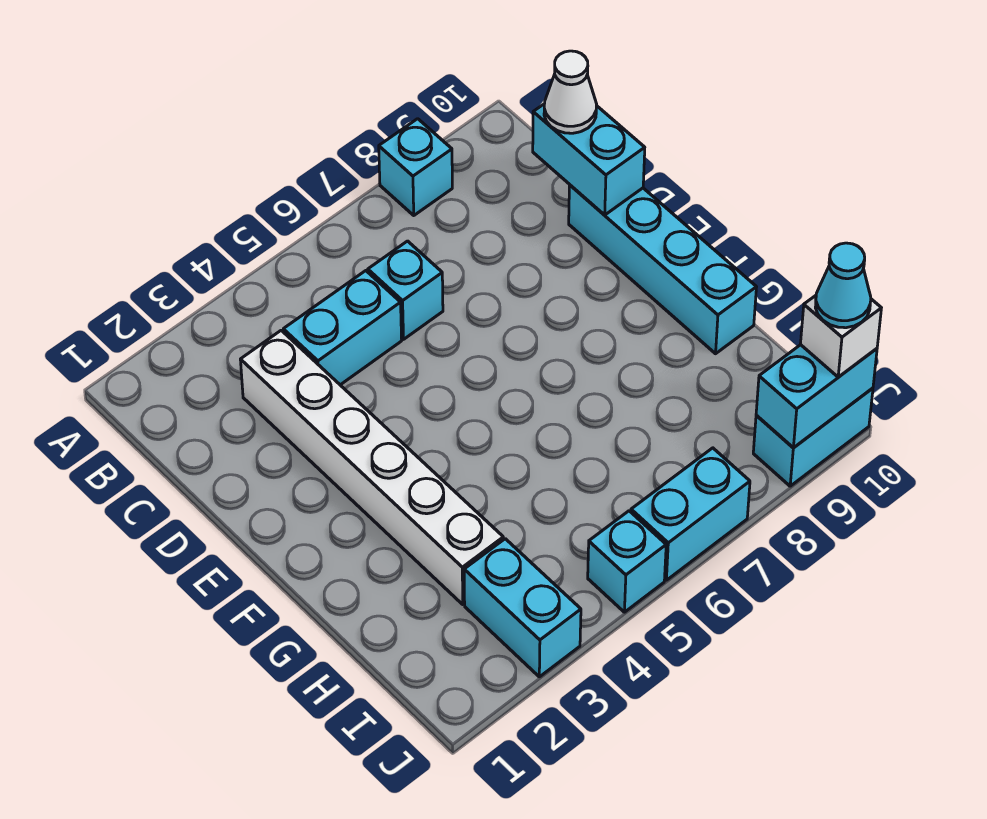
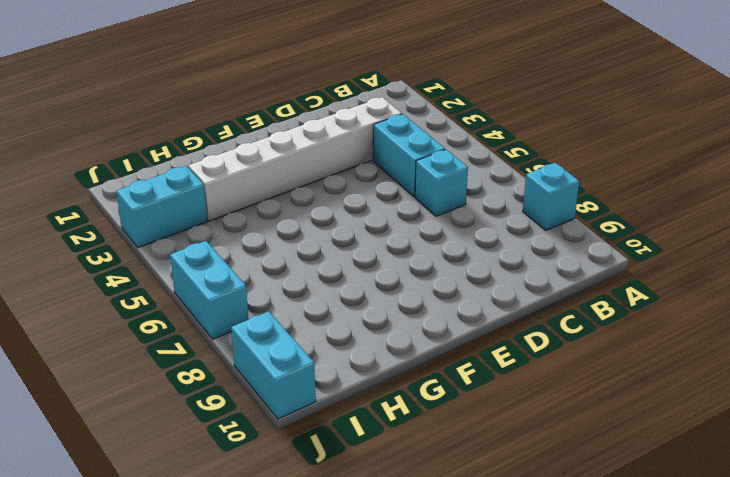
none -> cyan 1x4 brick [569,185,756,354]
none -> cyan 1x1 brick [588,511,666,612]
none -> cyan 1x2 brick [533,104,645,215]

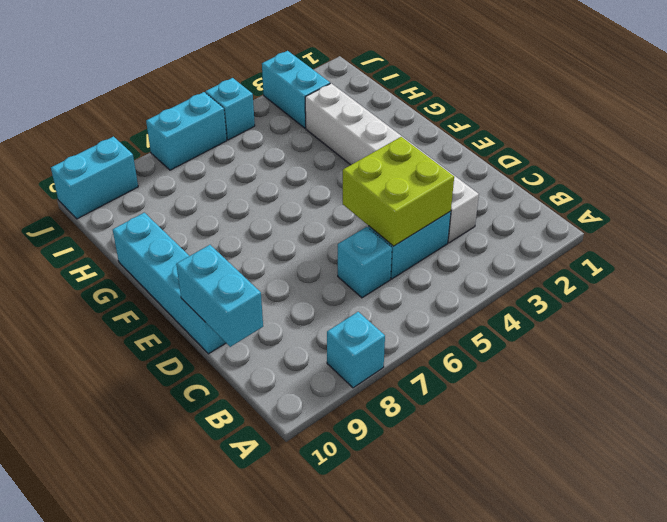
lime 2x2 brick [343,137,454,246] -> none
none -> cyan 1x2 brick [756,345,877,448]
none -> white 1x1 cone [544,51,597,133]
none -> white 1x1 brick [801,296,881,377]

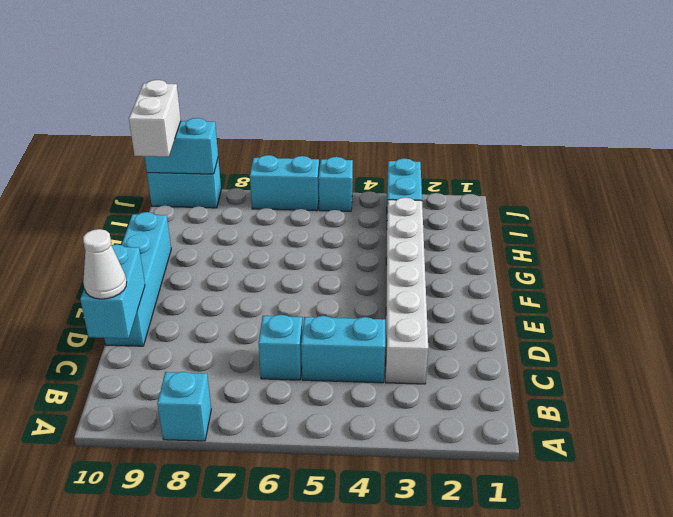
white 1x2 brick [129,80,181,157] -> white 1x1 brick [801,296,881,377]
none -> cyan 1x1 cone [815,243,871,328]

